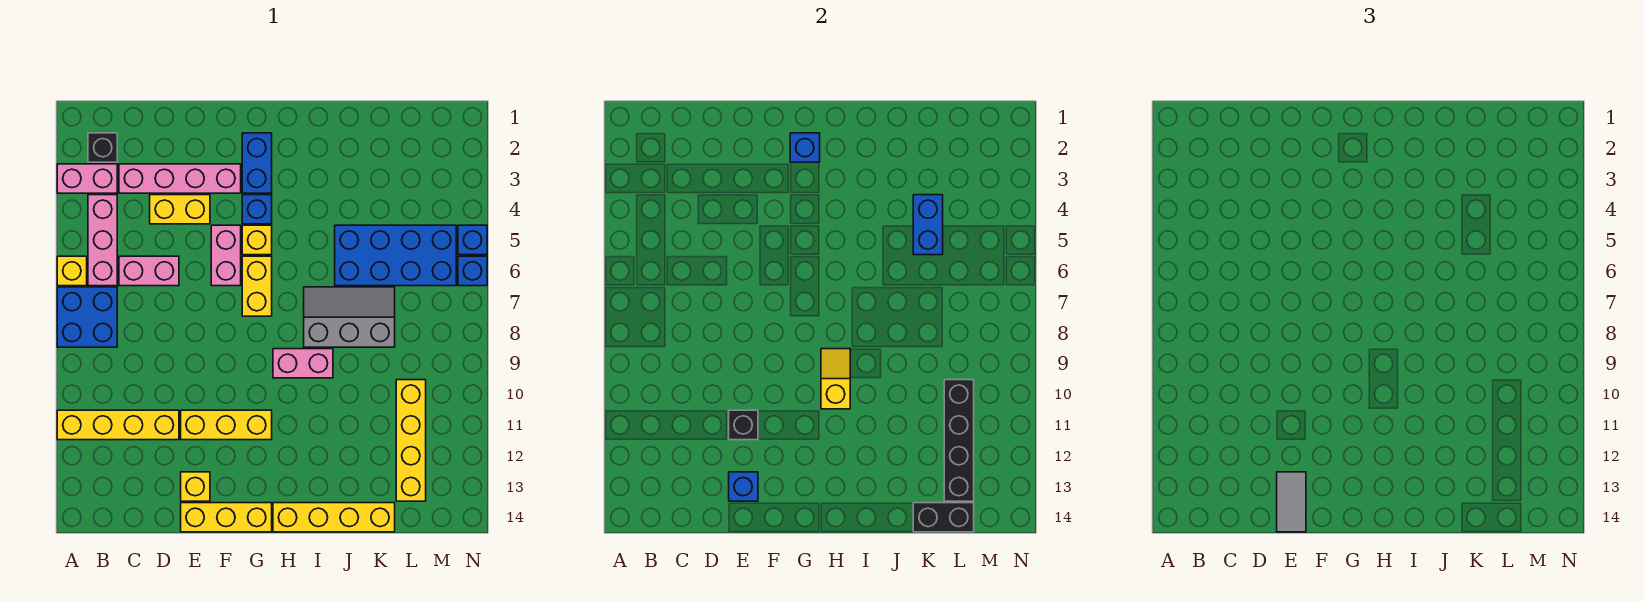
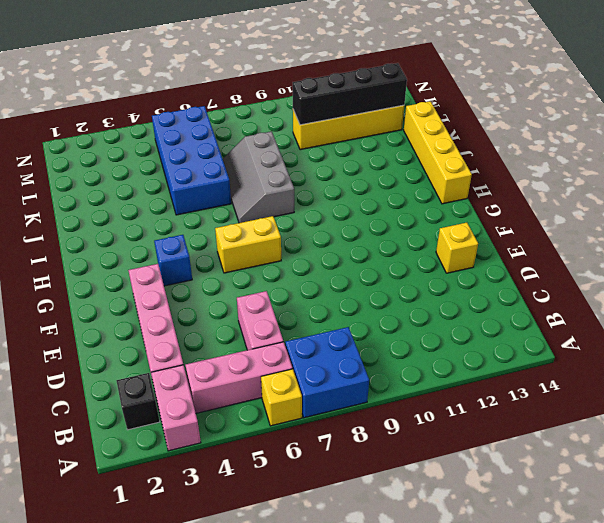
none -> yellow 1x4 brick [57,410,179,440]
none -> yellow 1x2 brick [150,195,210,224]
none -> yellow 1x3 brick [181,410,272,440]
none -> yellow 1x3 brick [181,503,272,532]

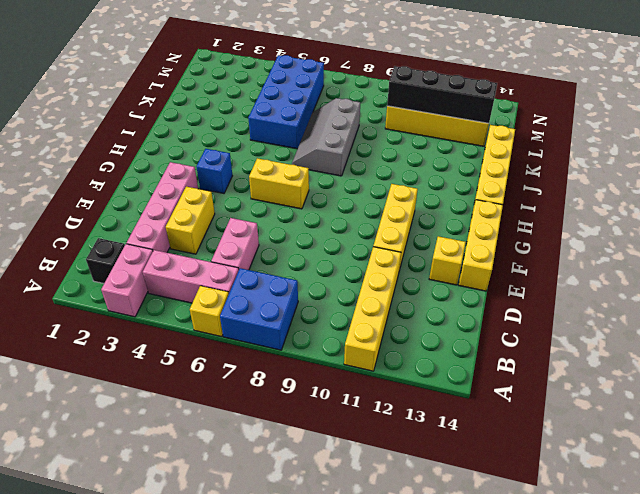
none -> pink 1x2 brick [211,225,241,286]
none -> blue 1x2 brick [242,133,272,193]
none -> yellow 1x1 brick [242,225,272,255]
none -> pink 1x2 brick [273,349,333,378]

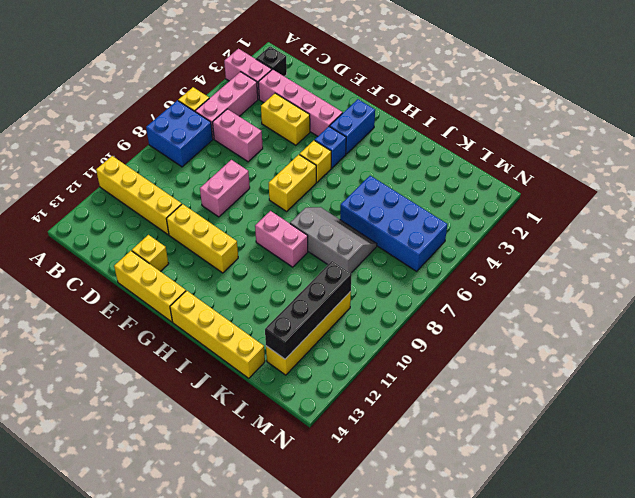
pink 1x2 brick [200,160,250,217] -> pink 1x2 brick moved to [211,225,241,286]
none -> blue 1x1 brick [458,225,487,255]
none -> blue 1x1 brick [458,256,487,286]
none -> black 1x1 brick [729,410,758,440]
none -> blue 1x1 brick [729,472,758,501]

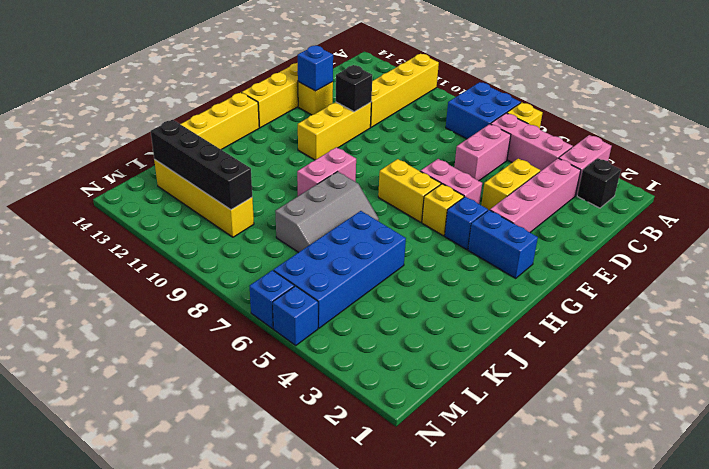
none -> blue 1x1 brick [790,133,820,162]
none -> yellow 1x2 slope [821,349,850,409]
none -> blue 1x2 brick [913,195,943,255]
none -> black 1x2 brick [913,503,974,532]

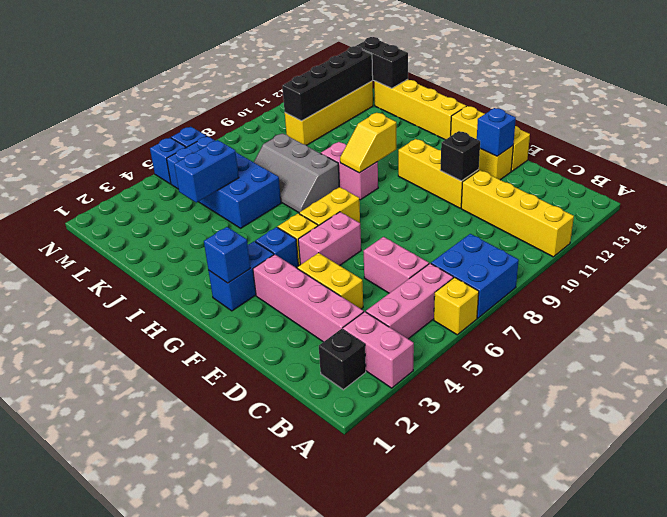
none -> grey 1x2 tile [1277,472,1306,532]

